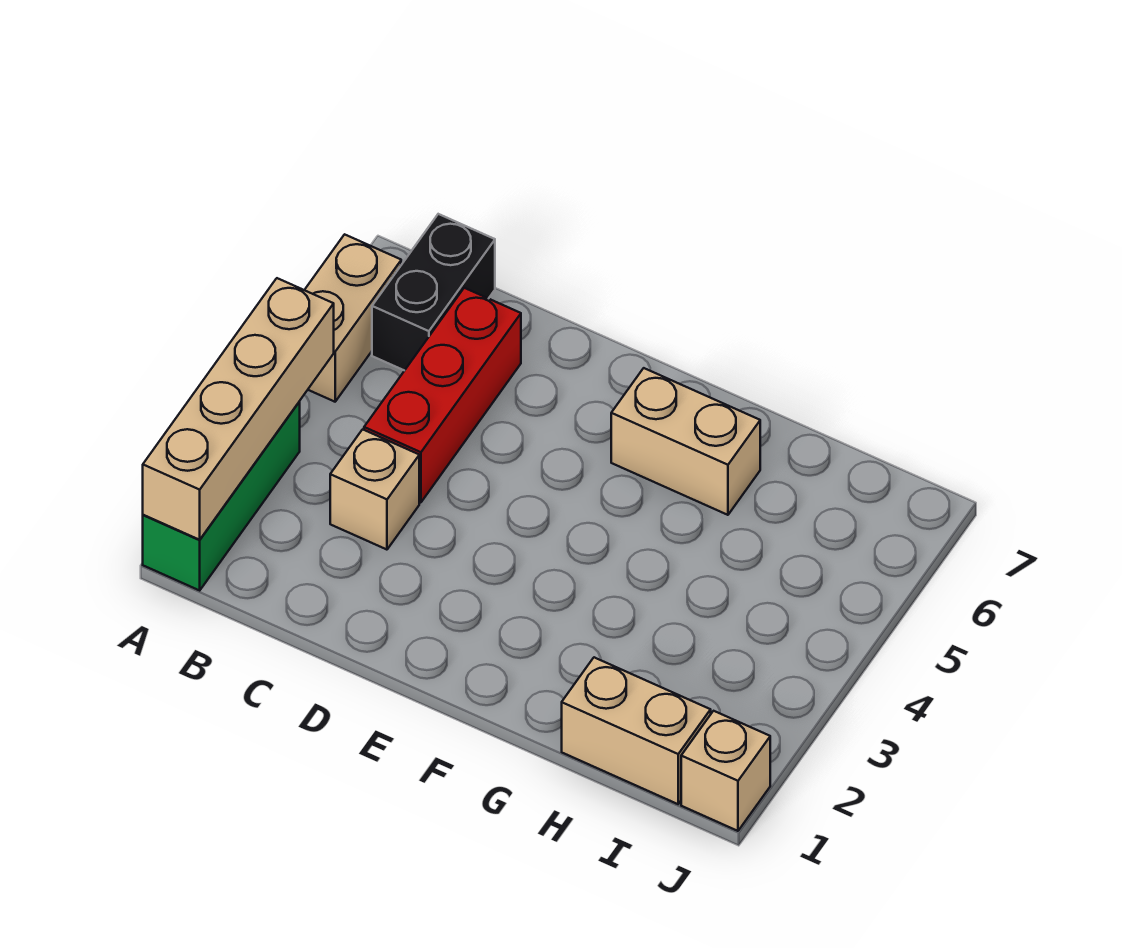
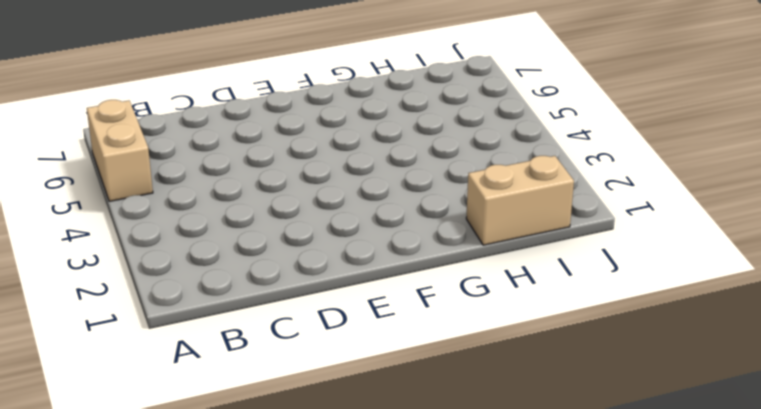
none -> green 1x3 brick [143,401,300,590]
none -> black 1x2 brick [372,214,495,371]

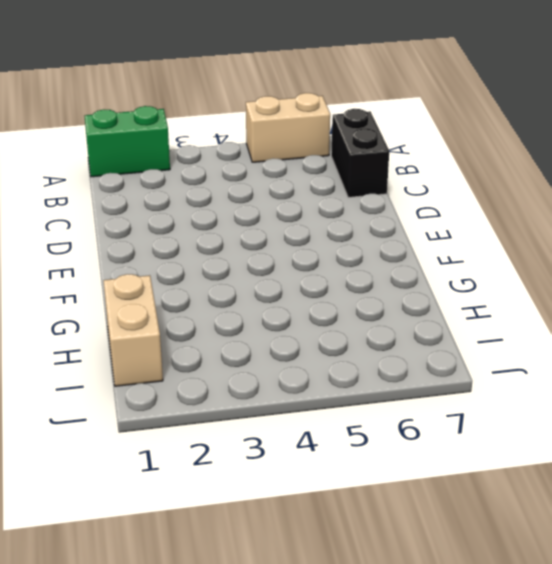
green 1x2 brick [84,106,170,177] -> green 1x3 brick [143,401,300,590]
black 1x2 brick [331,109,389,198] -> black 1x2 brick turned to [372,214,495,371]
none -> tan 1x1 brick [330,429,419,550]
none -> red 1x3 brick [364,288,521,502]

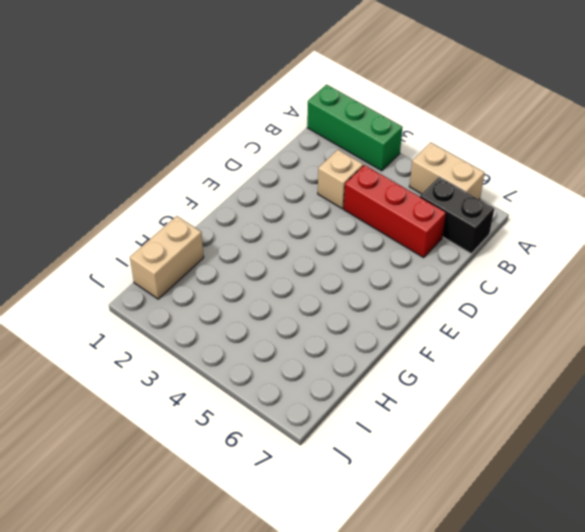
none -> tan 1x2 brick [611,368,760,515]
none -> tan 1x1 brick [681,711,770,831]

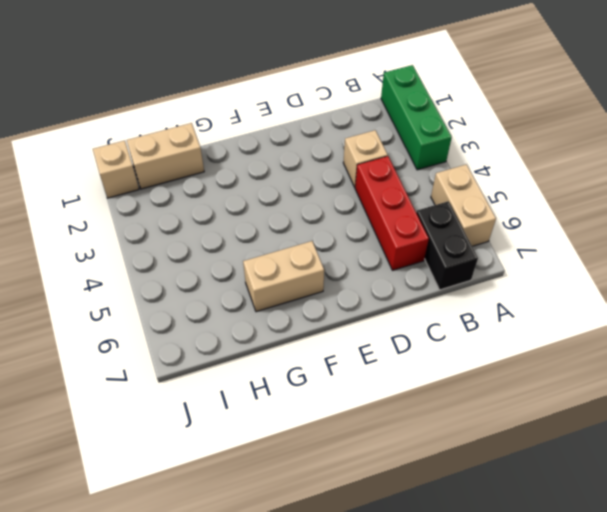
none -> tan 1x4 brick [143,278,334,540]

